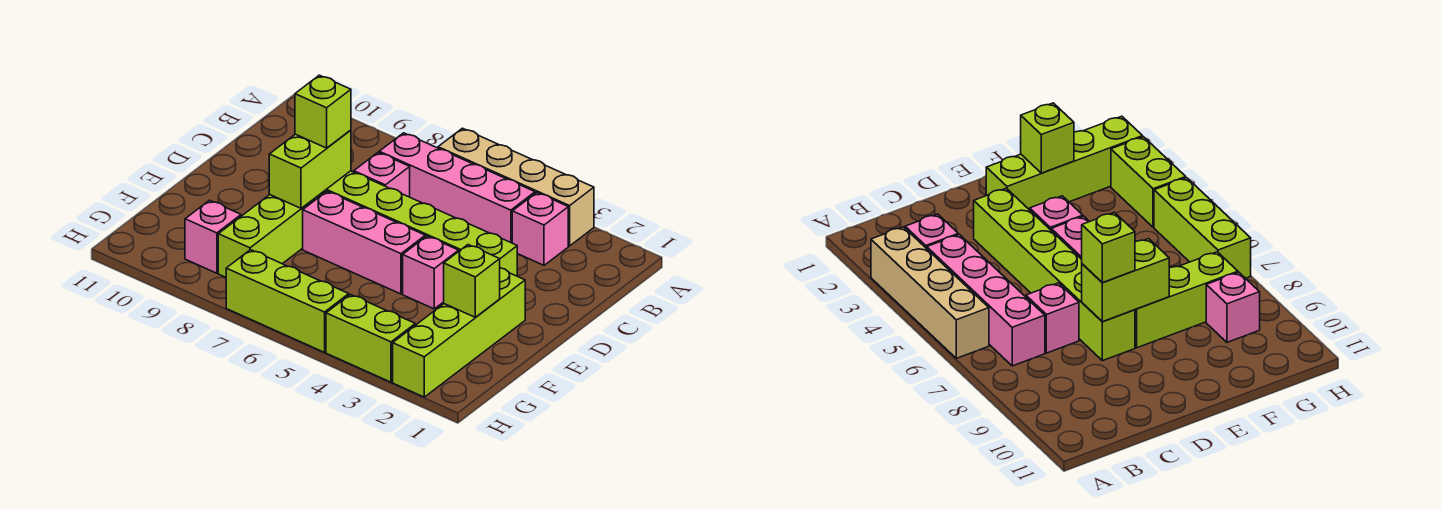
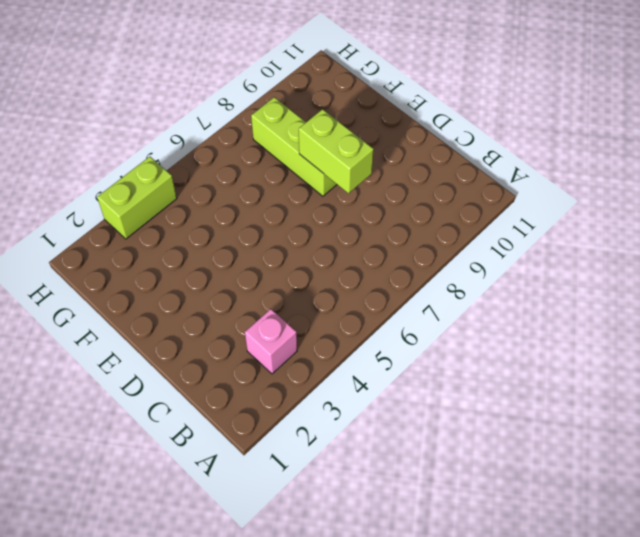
none -> tan 1x4 brick [438,128,594,246]
none -> pink 1x4 brick [379,133,535,243]
none -> pink 1x1 brick [354,152,410,197]

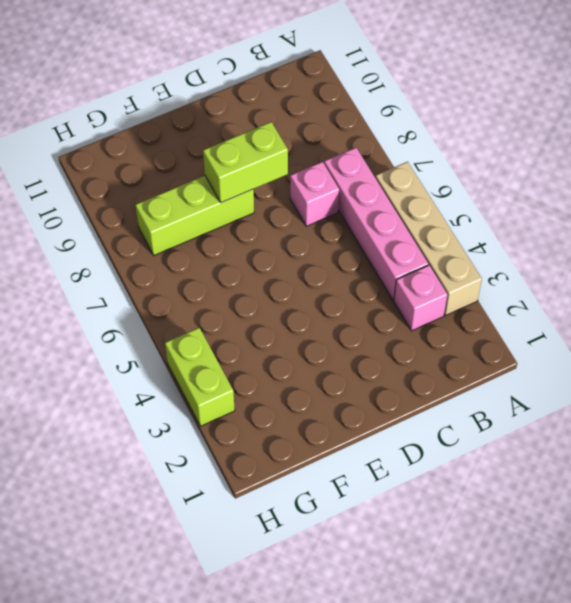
none -> lime 1x6 brick [325,171,517,276]
none -> lime 1x4 brick [393,268,525,397]
none -> pink 1x1 brick [403,236,459,309]

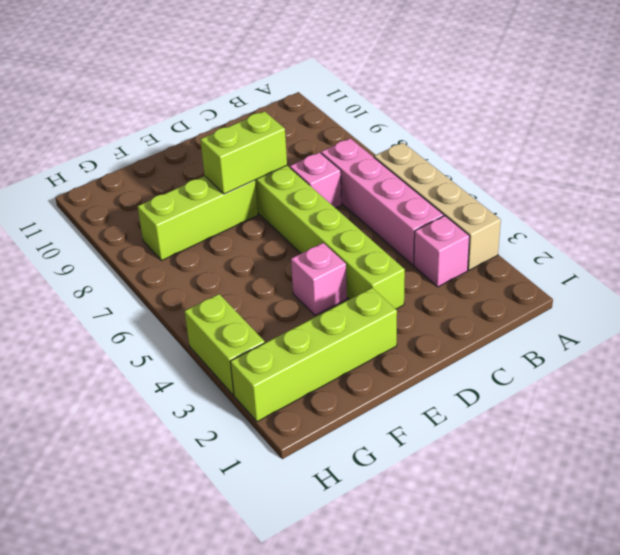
none -> pink 1x3 brick [303,191,425,294]
none -> pink 1x1 brick [185,200,241,273]
none -> lime 1x3 brick [226,250,349,352]

